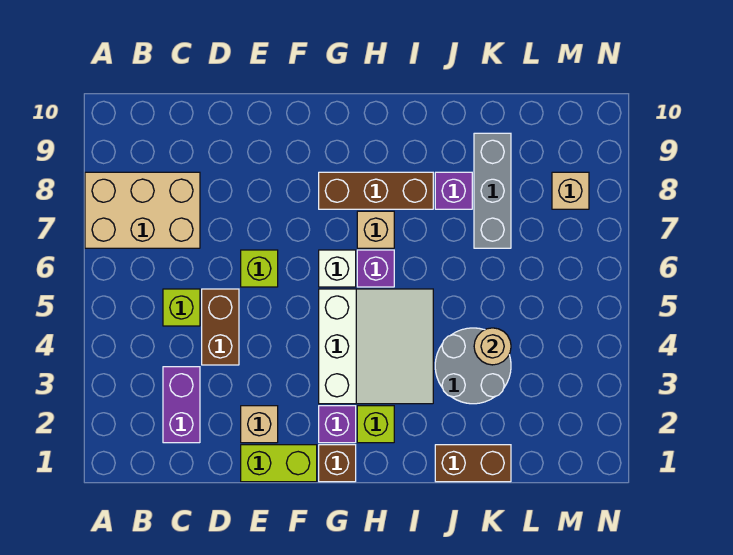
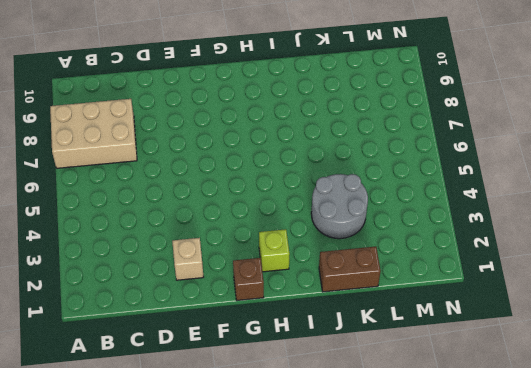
none -> purple 1x2 brick [163,367,200,443]
none -> lime 1x1 brick [163,289,200,326]
none -> brown 1x2 brick [202,289,239,365]

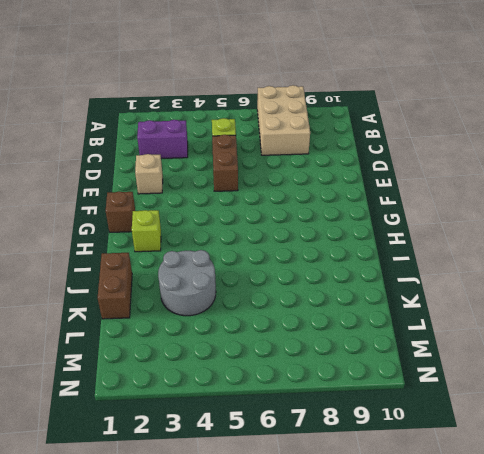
brown 1x2 brick [212,135,238,191] -> brown 1x2 brick turned to [202,289,239,365]
none -> lime 1x2 brick [241,445,317,482]
none -> lime 1x1 brick [241,250,278,287]
none -> purple 1x1 brick [319,406,356,443]

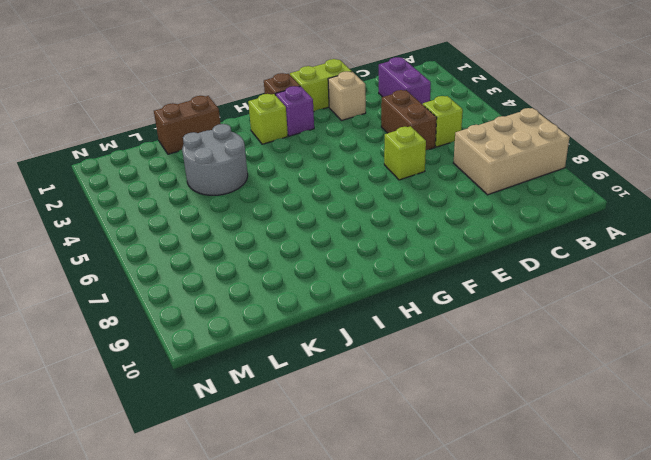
none -> white 3x3 slope [319,289,433,404]
none -> white 1x1 brick [319,250,356,287]
none -> brown 1x3 brick [319,172,433,209]

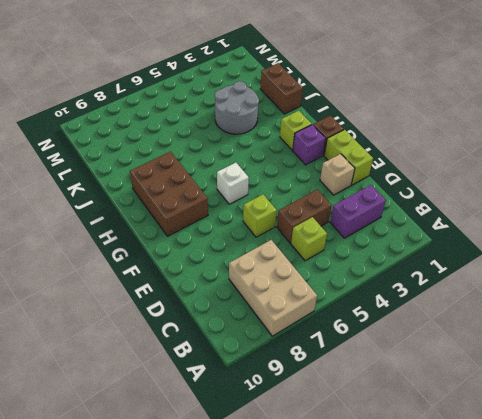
brown 2x3 brick [130,152,208,236] -> brown 1x3 brick [319,172,433,209]
none -> white 3x3 slope [319,289,433,404]
none -> purple 1x1 brick [357,250,394,287]
none -> tan 1x1 brick [357,211,394,248]

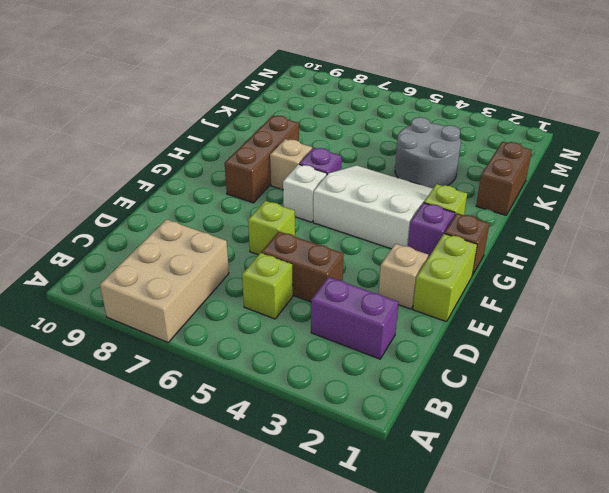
none -> purple 1x1 brick [435,172,472,209]
none -> grey 1x3 brick [474,133,511,248]
none -> tan 1x1 brick [552,172,589,209]

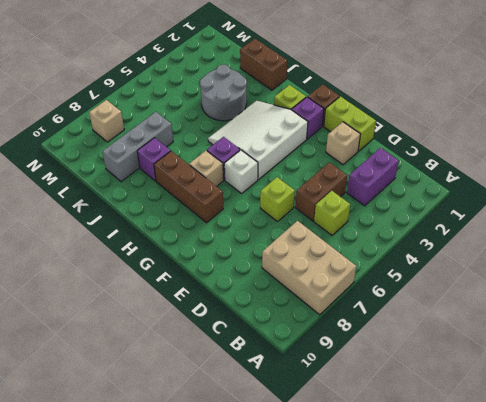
none -> tan 1x1 round brick [474,328,511,365]

